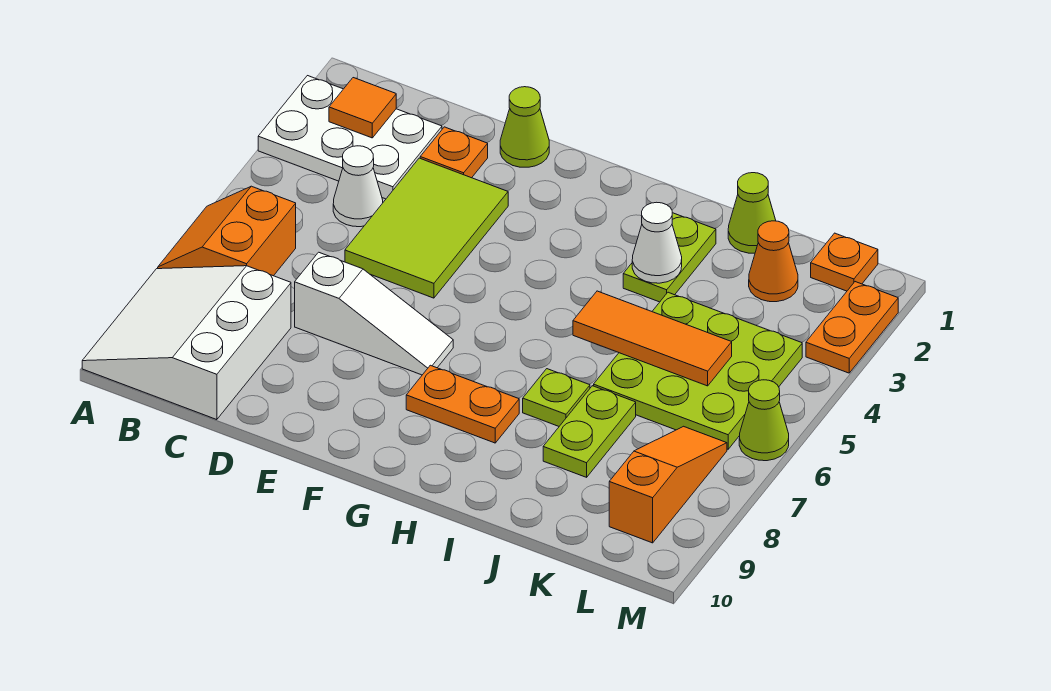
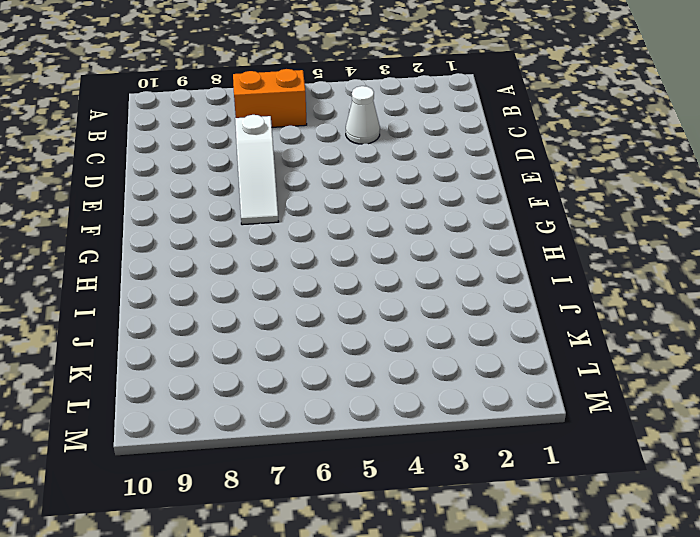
none -> white 2x3 plate [258,76,442,199]
none -> white 3x3 slope [82,266,291,420]
none -> orange 1x1 plate [420,127,488,178]

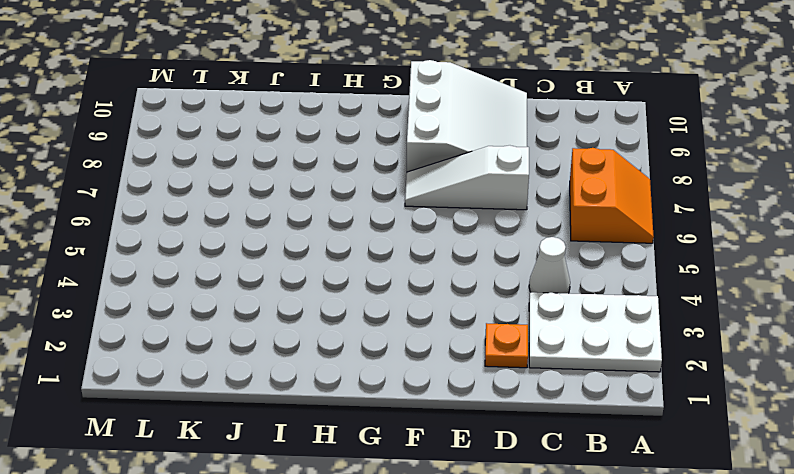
white 3x3 slope [407,60,527,172] -> white 3x3 slope moved to [82,266,291,420]
none -> lime 2x3 tile [345,158,508,298]
none -> lime 1x1 cone [500,87,549,167]
none -> orange 1x2 plate [406,365,519,443]

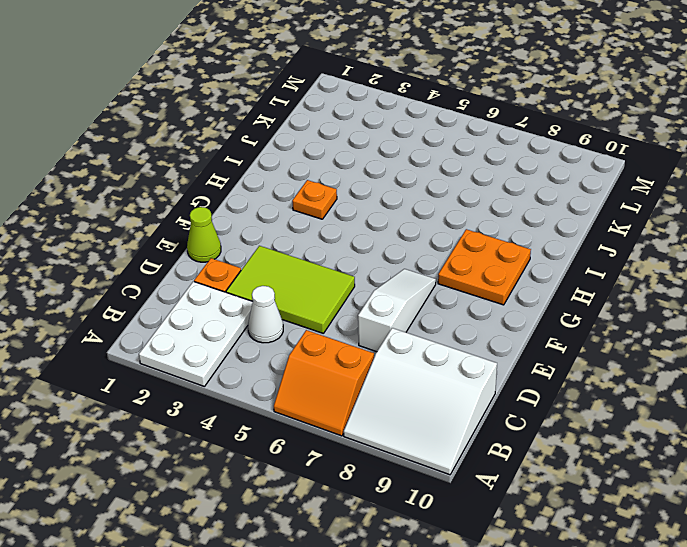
orange 2x2 plate [438,229,531,305] -> orange 1x2 plate [406,365,519,443]
orange 1x1 plate [292,180,337,219] -> orange 1x1 plate moved to [811,233,878,291]
none -> lime 1x2 plate [623,213,716,302]
none -> lime 1x1 plate [523,369,590,426]
none -> lime 1x1 cone [728,173,776,253]

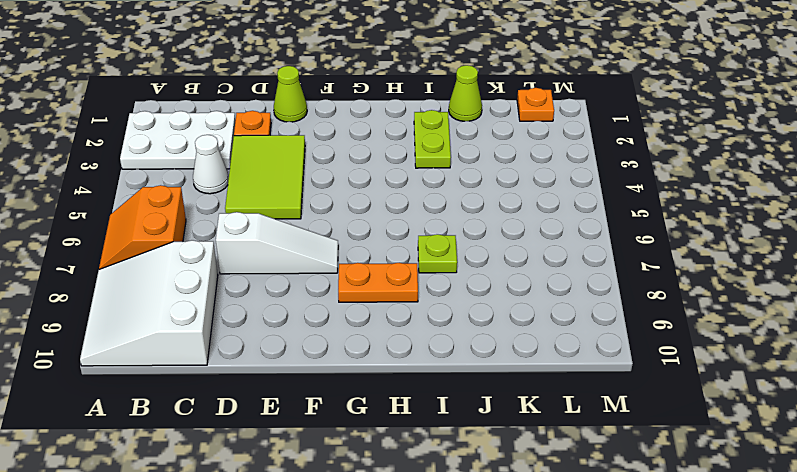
none -> lime 3x3 plate [594,292,802,449]
none -> lime 1x2 plate [543,386,636,477]
none -> orange 1x1 cone [749,221,798,302]

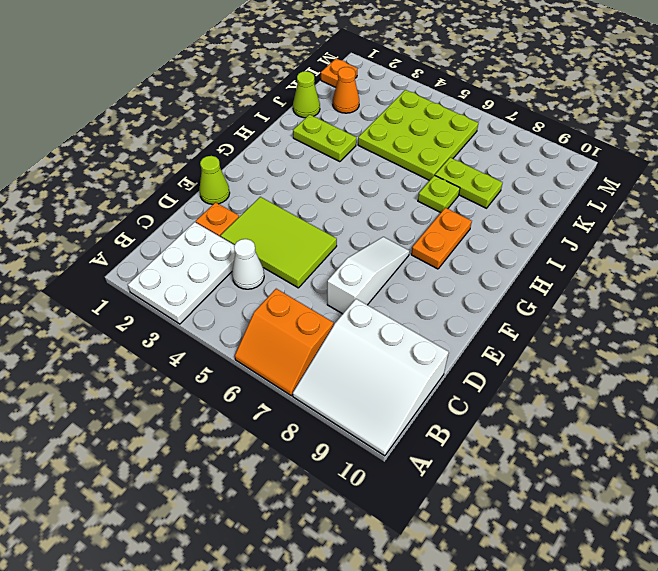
none -> orange 1x3 slope [609,426,727,543]
none -> orange 1x2 plate [806,282,898,373]
none -> lime 1x1 cone [739,380,789,461]

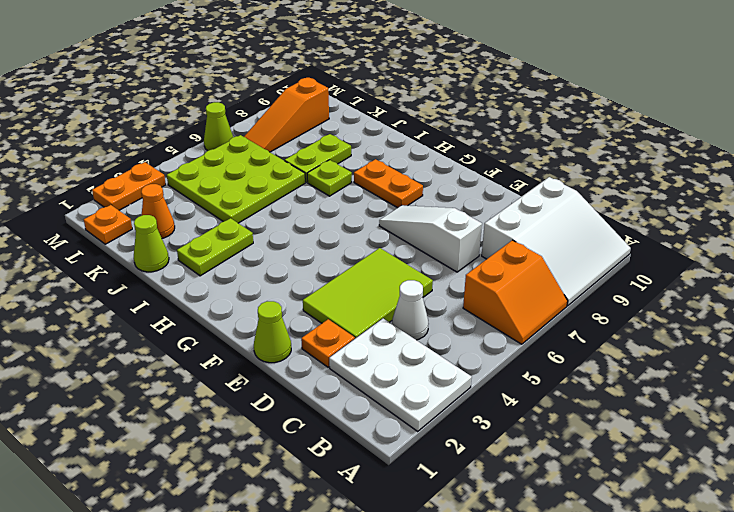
none -> orange 1x1 tile [329,78,396,138]
none -> white 1x1 cone [632,202,682,283]
none -> orange 1x3 tile [573,291,732,386]

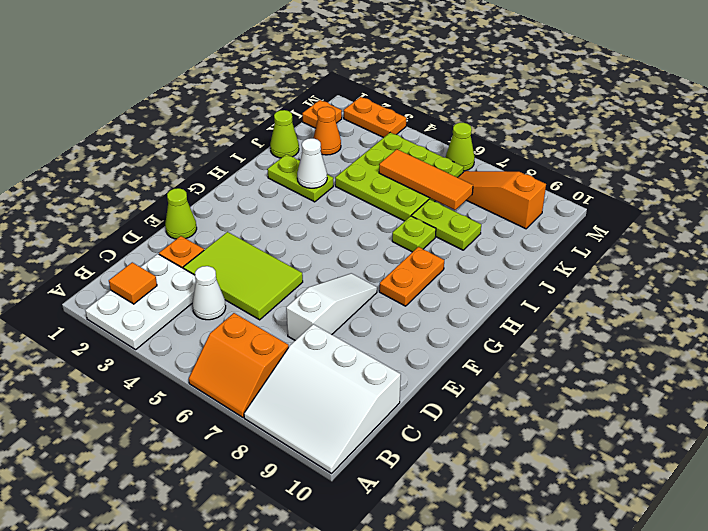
orange 1x3 tile [379,149,473,210] -> orange 1x3 tile turned to [573,291,732,386]

